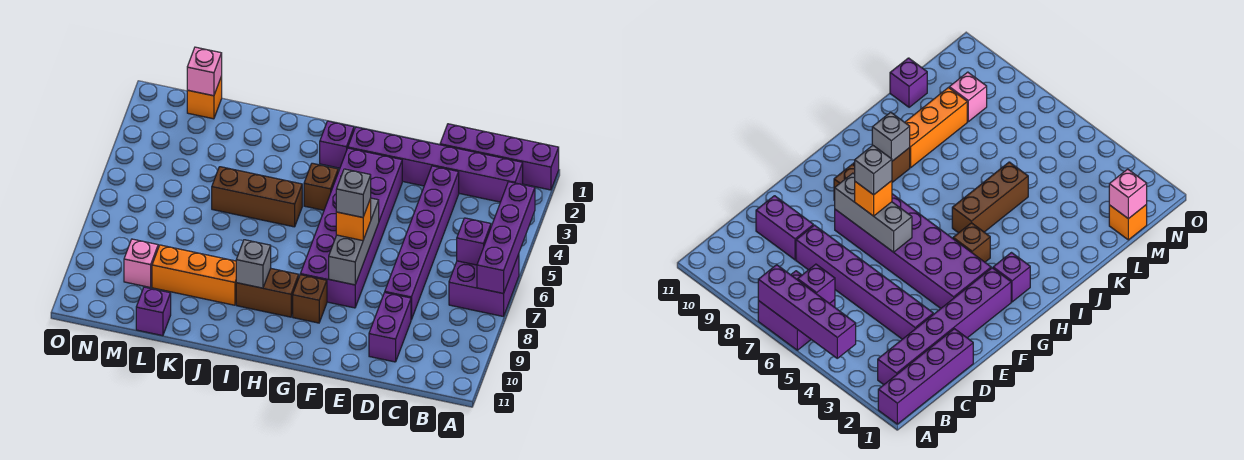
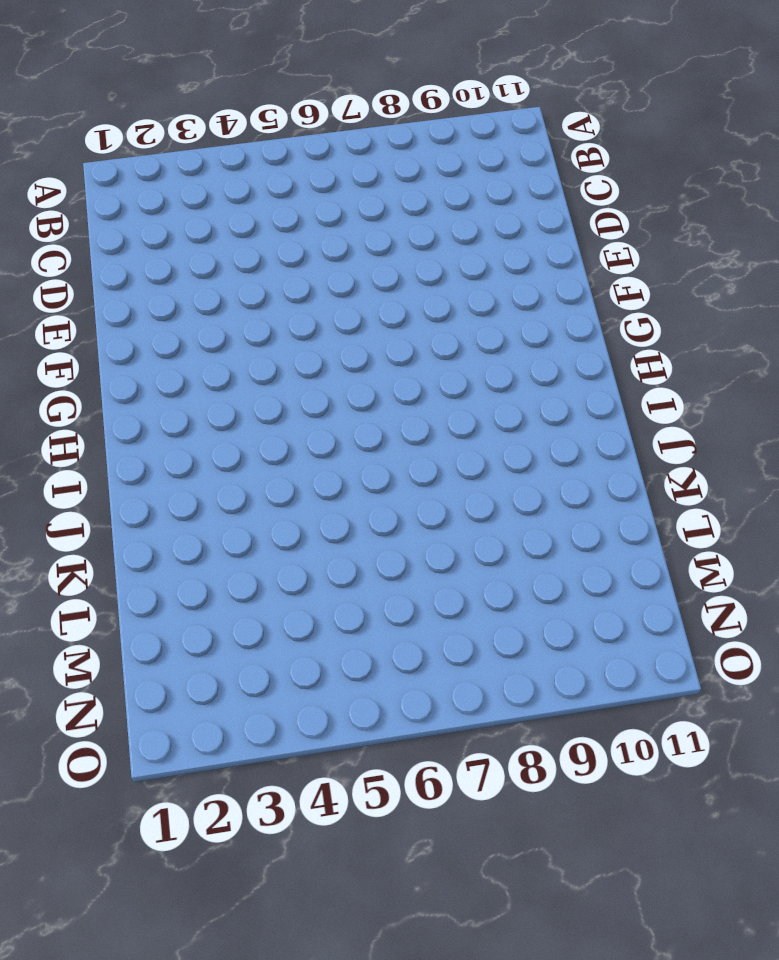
none -> purple 1x4 brick [440,124,559,190]
none -> purple 2x2 brick [449,254,519,317]
none -> purple 1x6 brick [348,127,523,202]

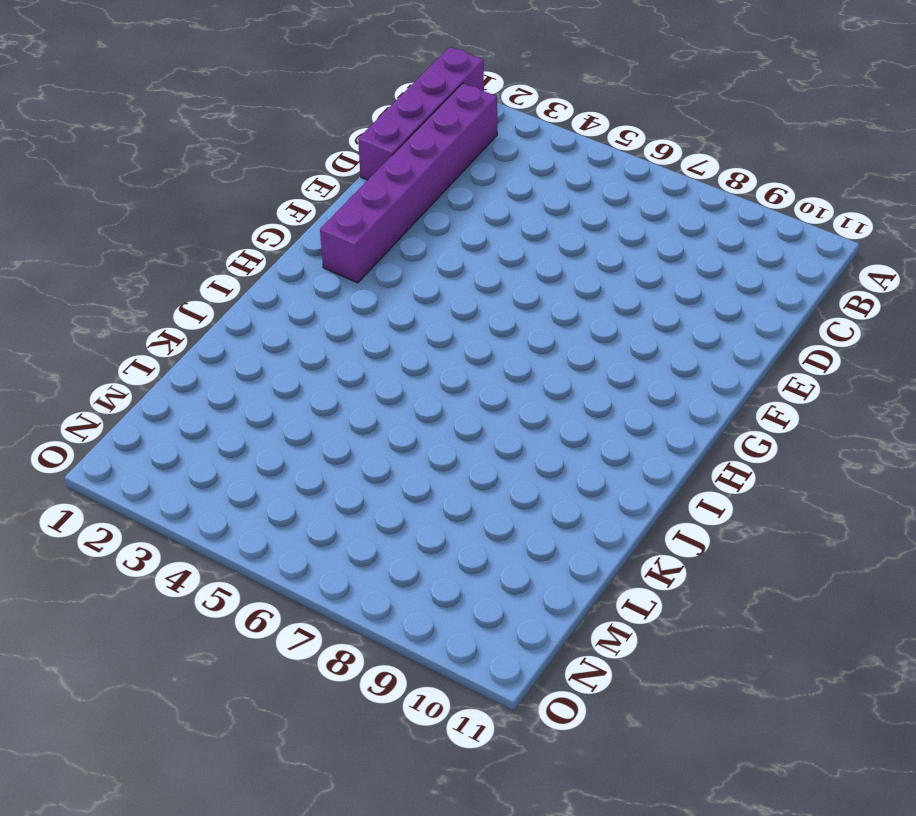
none -> purple 2x2 brick [449,254,519,317]
none -> purple 1x6 brick [385,166,459,320]
none -> purple 1x2 brick [369,292,411,362]

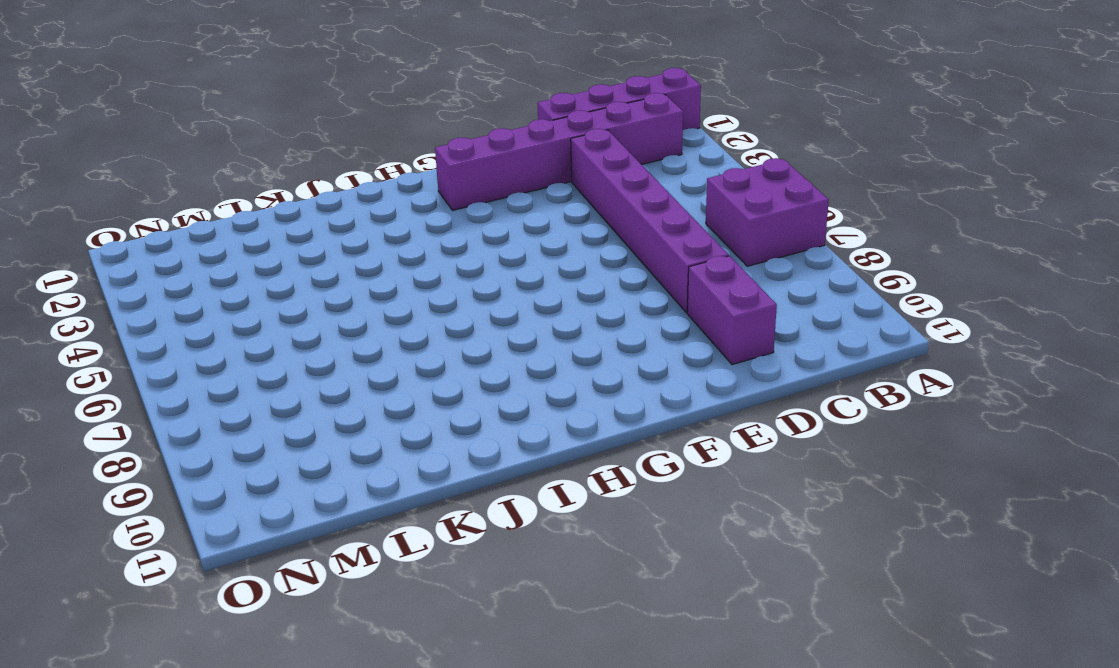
none -> purple 2x6 brick [300,148,402,308]
none -> brown 1x1 brick [293,275,327,323]
none -> purple 1x1 brick [320,121,354,168]

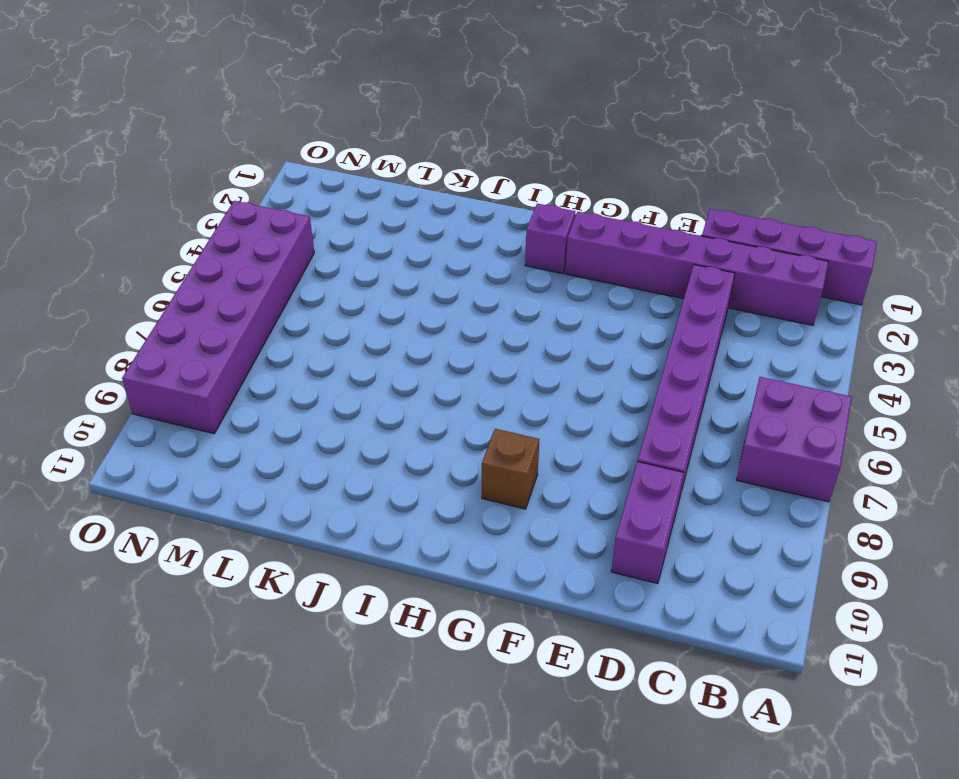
purple 2x6 brick [122,201,314,434] -> purple 2x6 brick moved to [300,148,402,308]
none -> brown 1x1 brick [304,163,338,210]
none -> brown 1x2 brick [236,268,299,317]
none -> brown 1x3 brick [212,167,302,227]

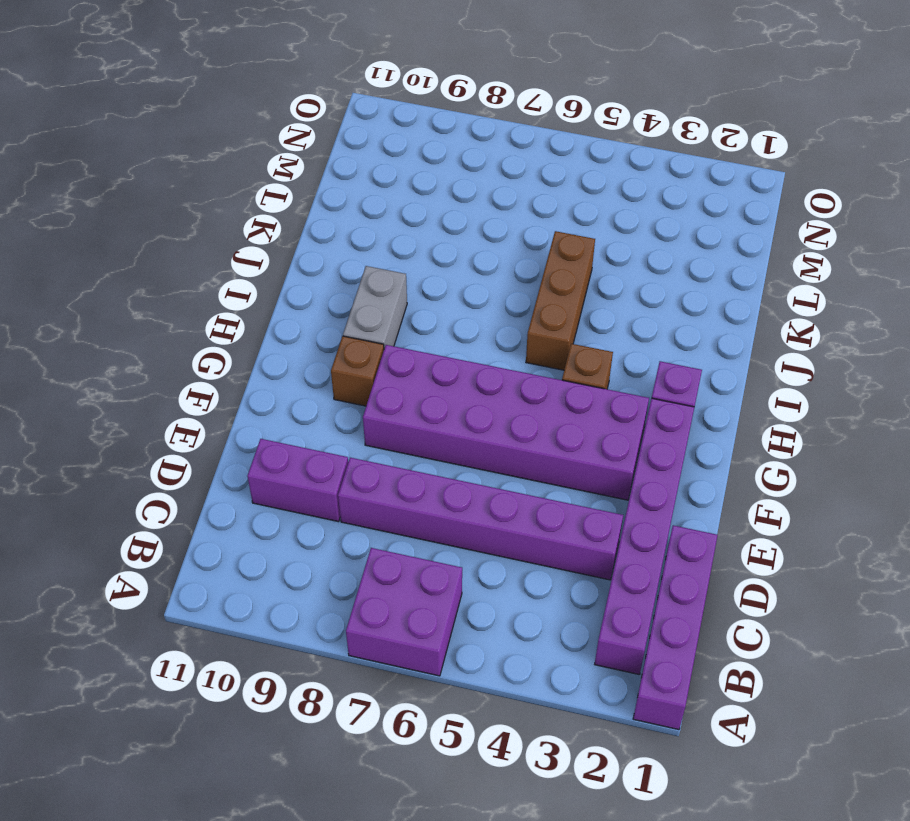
grey 1x2 brick [343,266,407,349] -> brown 1x2 brick [236,268,299,317]
none -> orange 1x3 brick [152,245,236,305]
none -> purple 1x1 brick [136,287,171,336]
none -> orange 1x1 brick [187,76,222,119]

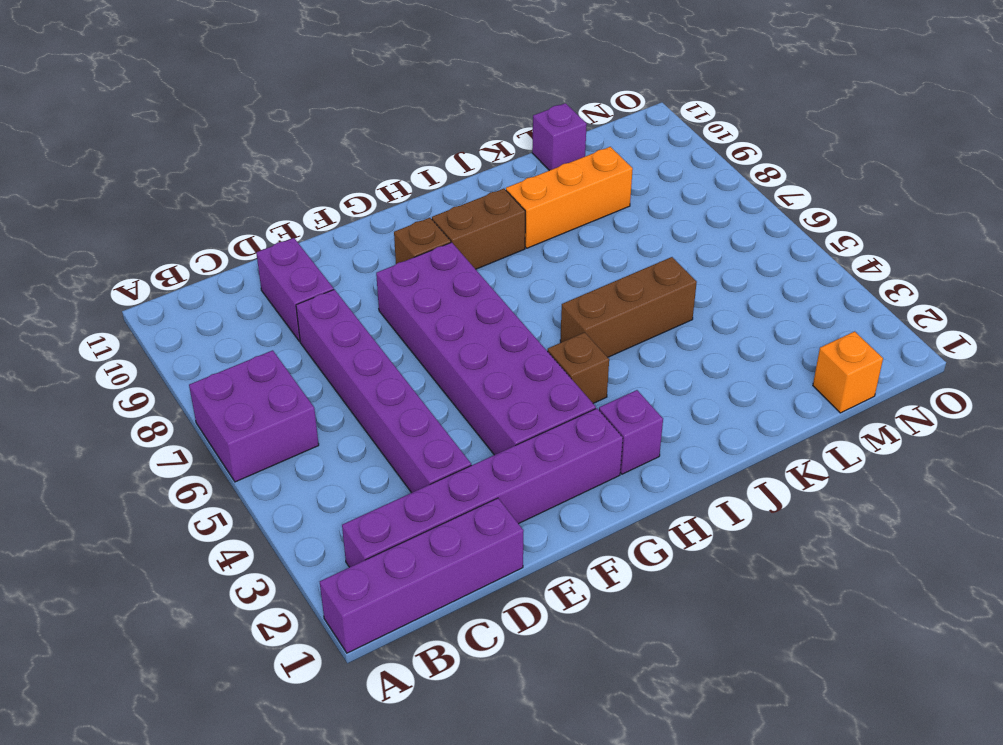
none -> pink 1x1 brick [124,239,158,287]
none -> purple 1x4 brick [477,182,535,293]
none -> purple 1x1 brick [457,218,491,265]

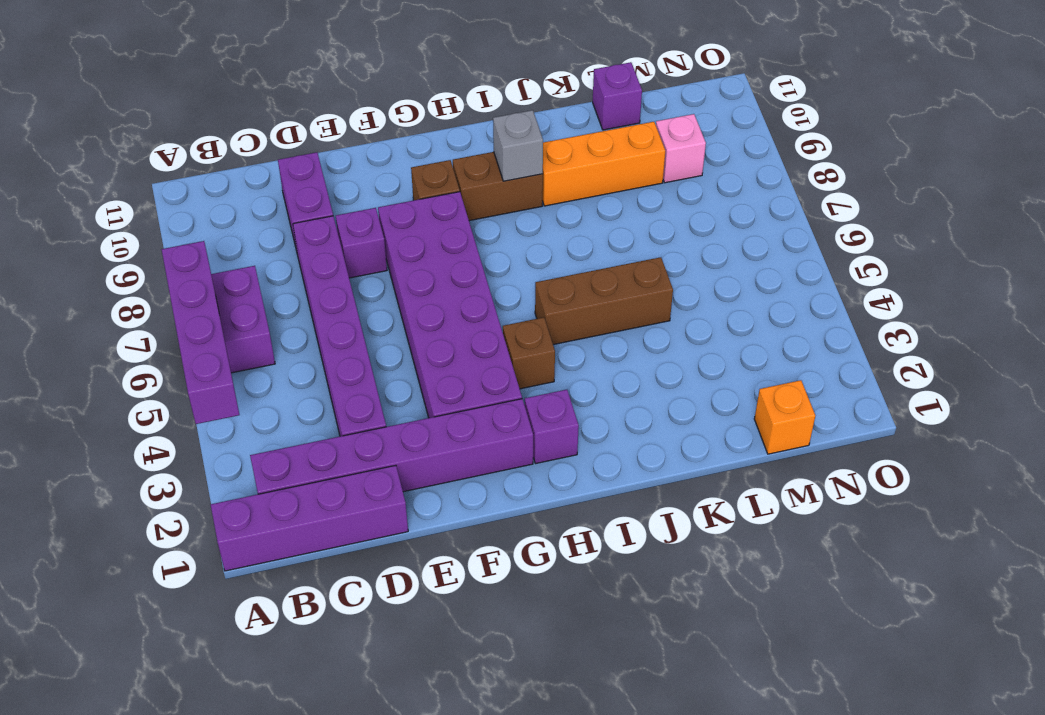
purple 1x1 brick [336,208,387,278] -> purple 1x1 brick moved to [457,218,491,265]
none -> grey 1x3 brick [329,198,379,285]
none -> pink 1x1 brick [187,47,222,96]
none -> orange 1x1 brick [336,199,371,241]

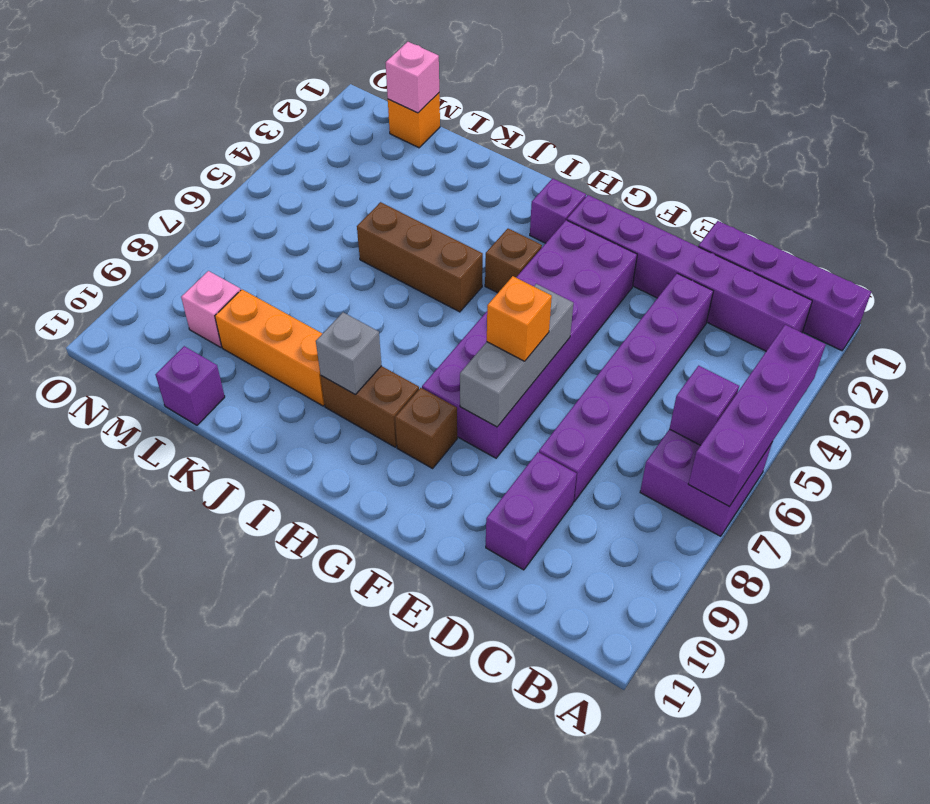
none -> grey 1x1 brick [336,169,371,217]

